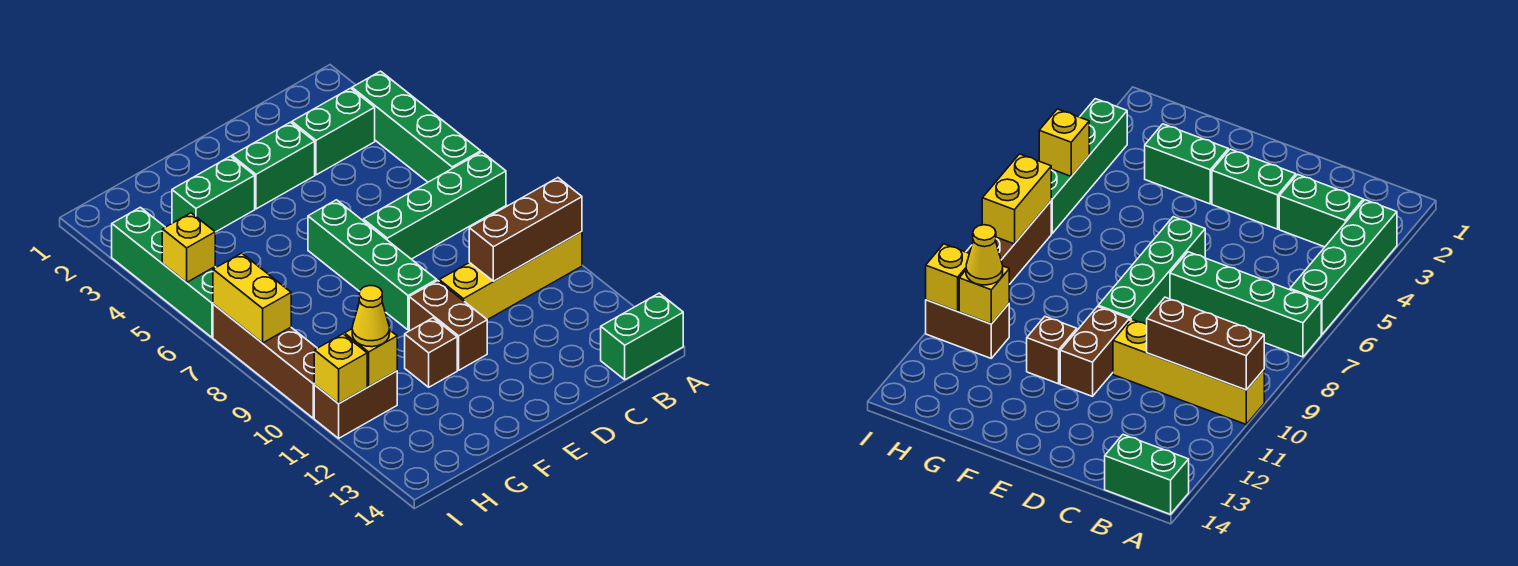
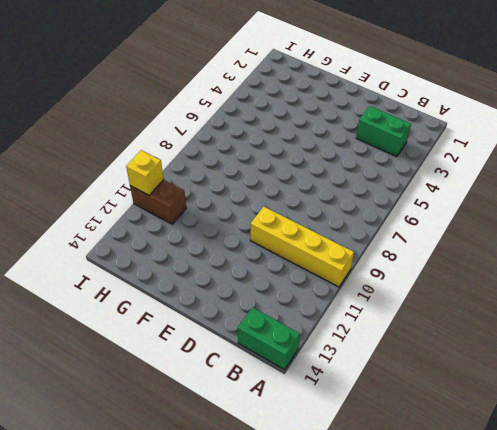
none -> green 1x4 brick [352,71,481,182]
none -> green 1x4 brick [363,152,506,259]
none -> green 1x2 brick [232,122,315,209]

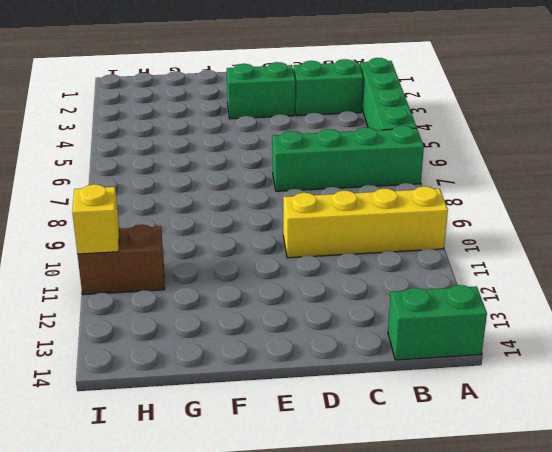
none -> green 1x4 brick [308,200,437,330]
none -> brown 1x2 brick [409,281,487,370]
none -> green 1x2 brick [172,156,255,232]

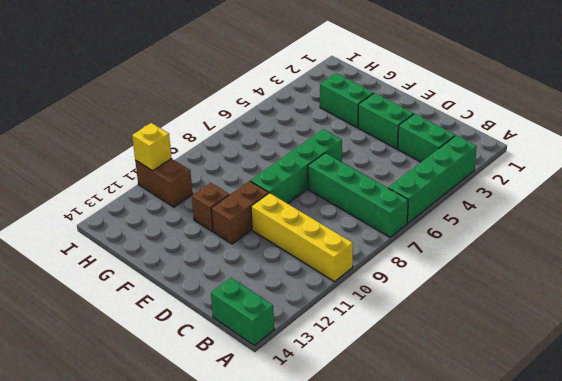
none -> green 1x4 brick [112,207,216,337]
none -> brown 1x4 brick [213,304,317,418]
none -> brown 1x3 brick [469,178,582,281]

